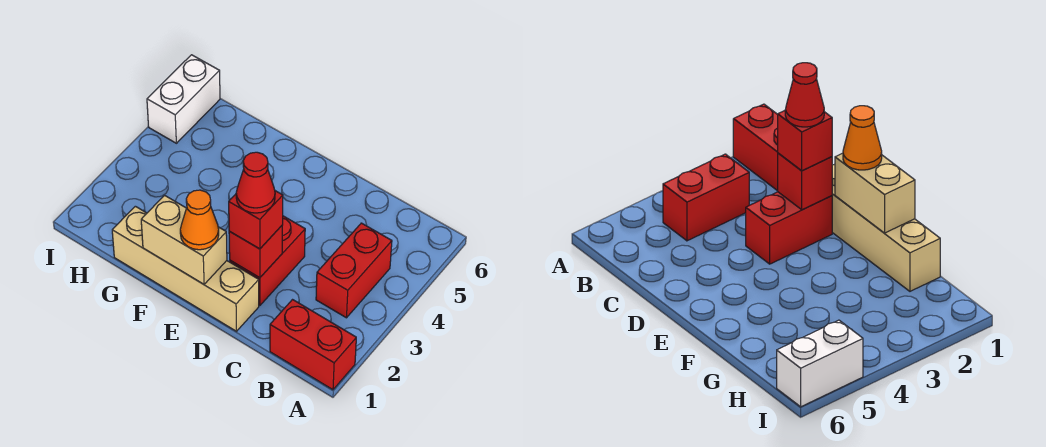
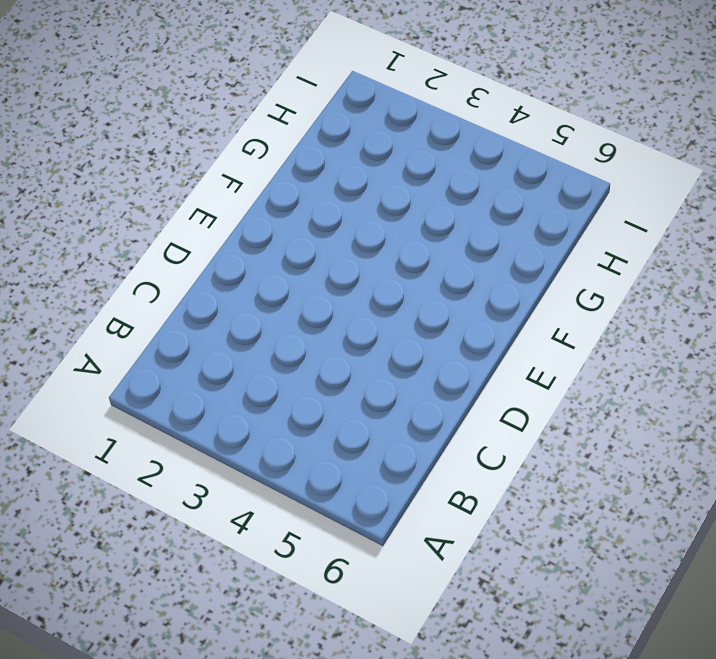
none -> red 1x2 brick [270,300,356,390]
none -> red 1x2 brick [316,223,392,318]

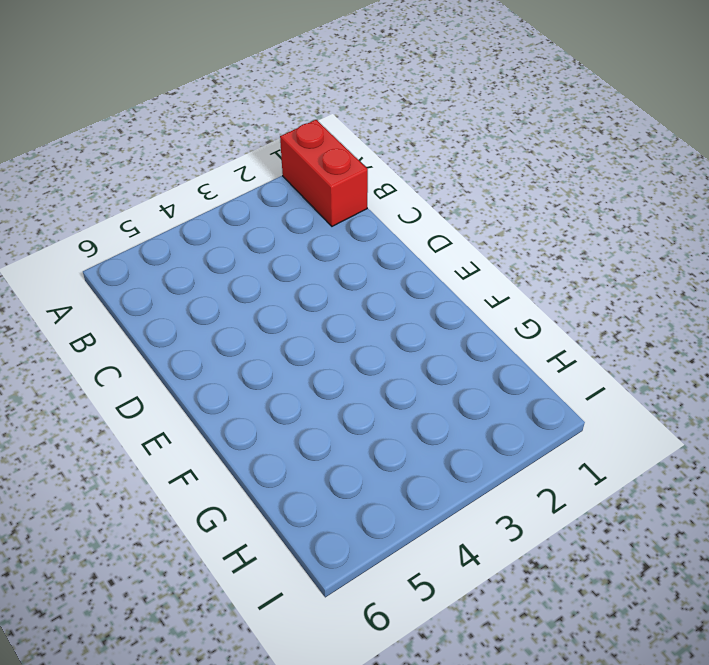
none -> red 1x2 brick [316,223,392,318]
none -> tan 1x4 brick [112,206,259,331]

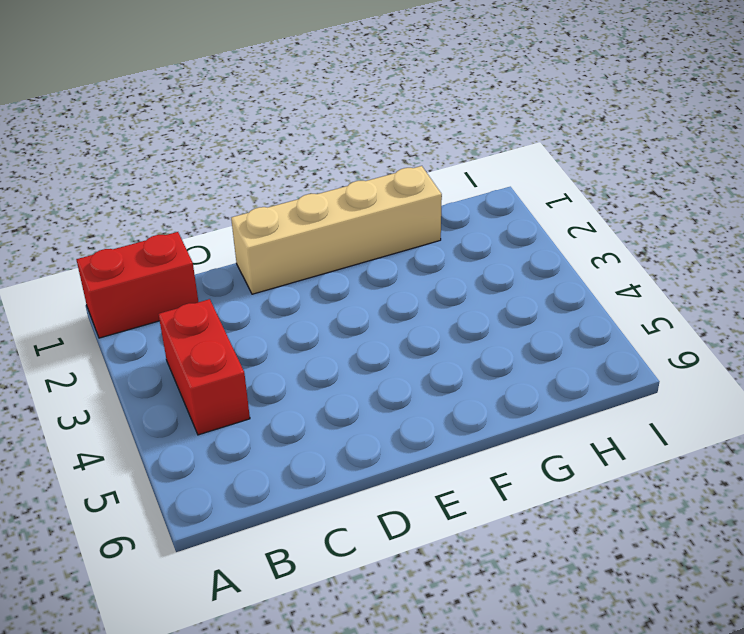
none -> red 1x2 brick [230,216,305,306]
none -> white 1x2 brick [147,55,220,143]

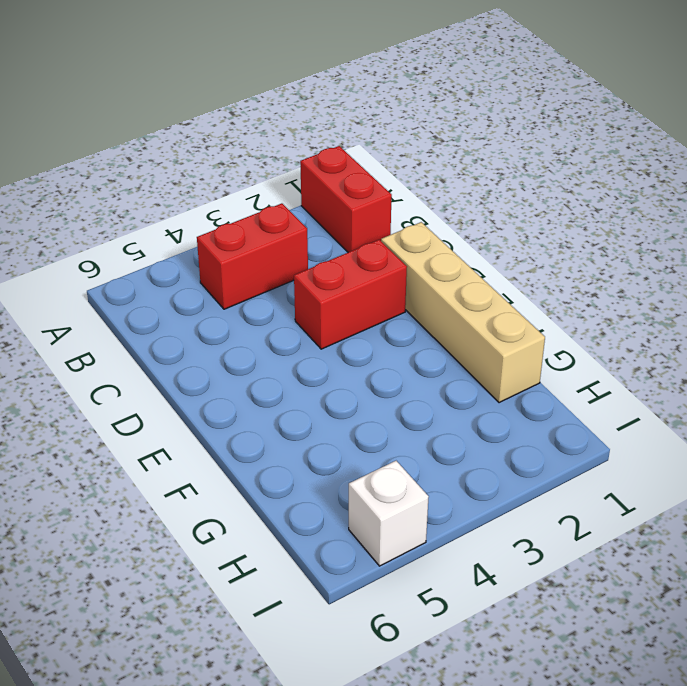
white 1x1 brick [349,461,429,566] -> white 1x2 brick [147,55,220,143]
none -> red 1x1 brick [229,226,282,278]
none -> tan 1x2 brick [141,195,227,284]

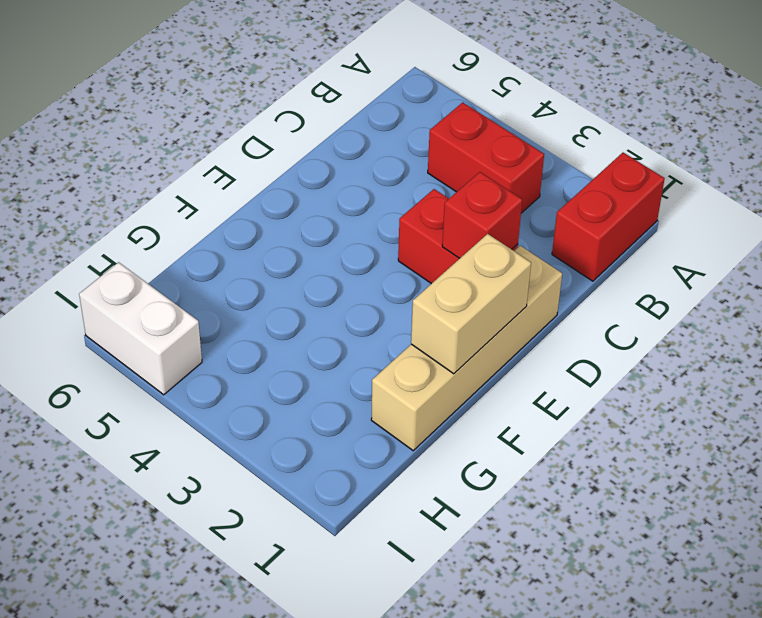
none -> red 1x1 brick [229,191,283,249]
none -> orange 1x1 cone [180,190,219,250]

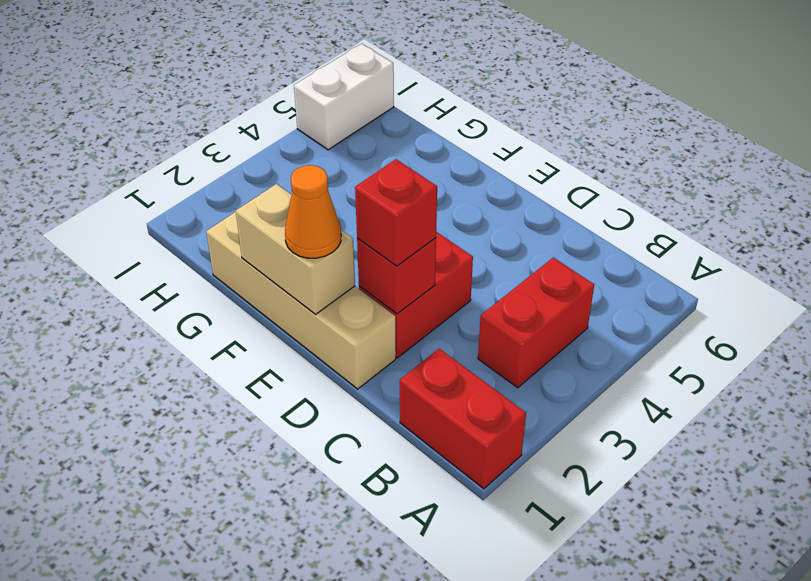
none -> red 1x1 cone [236,152,275,213]

